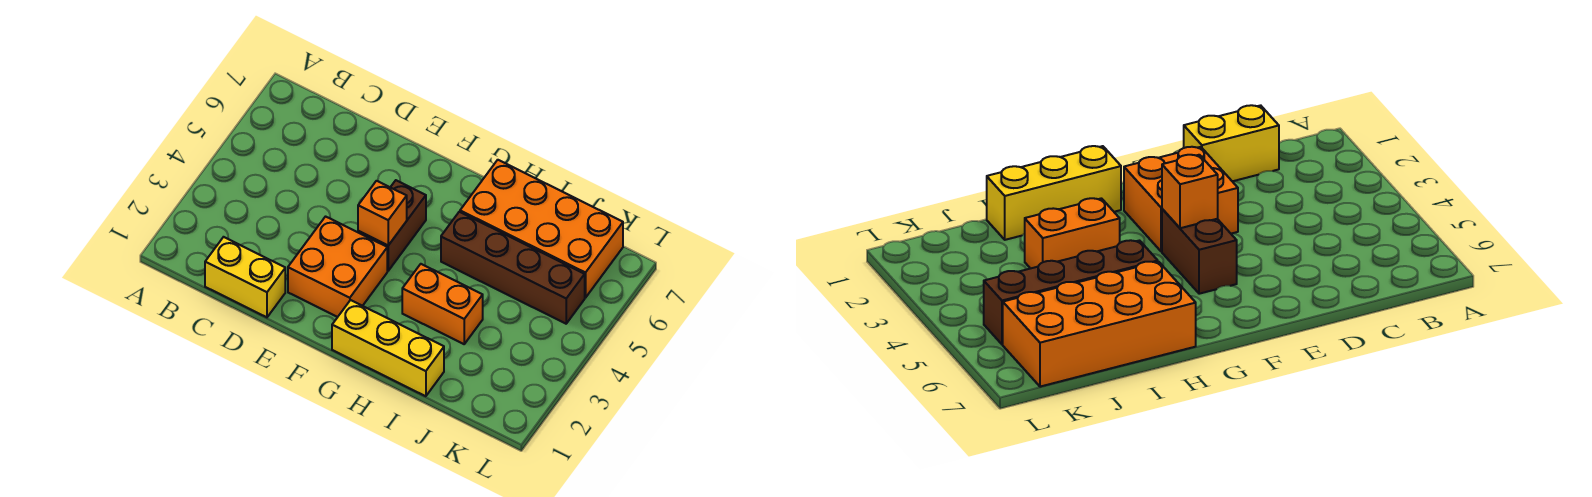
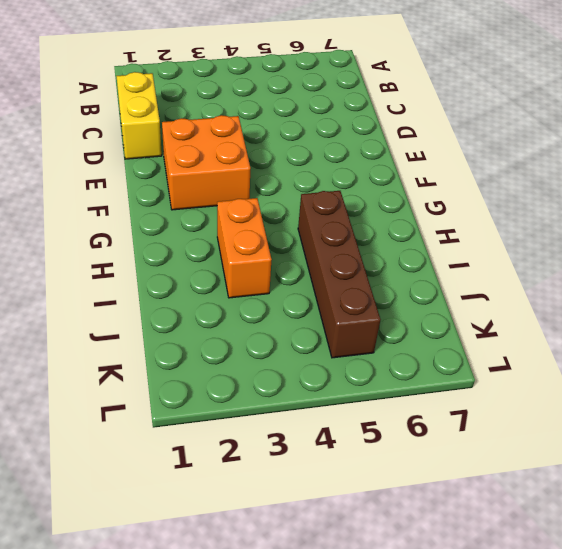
none -> brown 1x2 brick [358,180,426,271]
none -> yellow 1x3 brick [332,300,444,396]

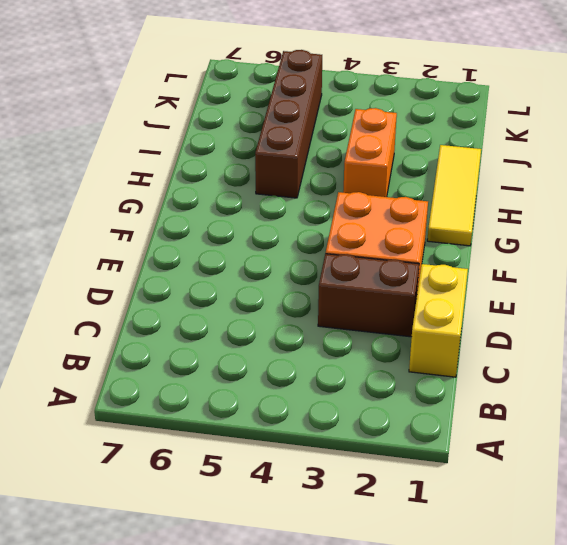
brown 1x2 brick [318,254,419,337] -> brown 1x2 brick moved to [358,180,426,271]
yellow 1x3 tile [427,145,481,246] -> yellow 1x3 brick [332,300,444,396]
none -> orange 2x4 brick [460,160,623,298]
none -> orange 1x1 brick [358,181,407,245]

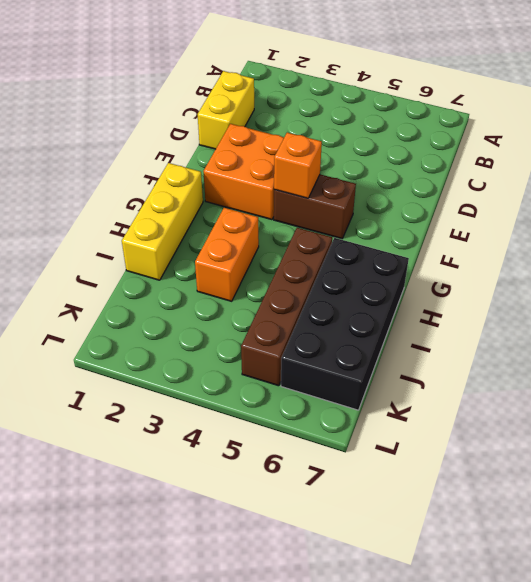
black 2x4 brick [281,238,409,410] -> orange 2x4 brick [460,160,623,298]

